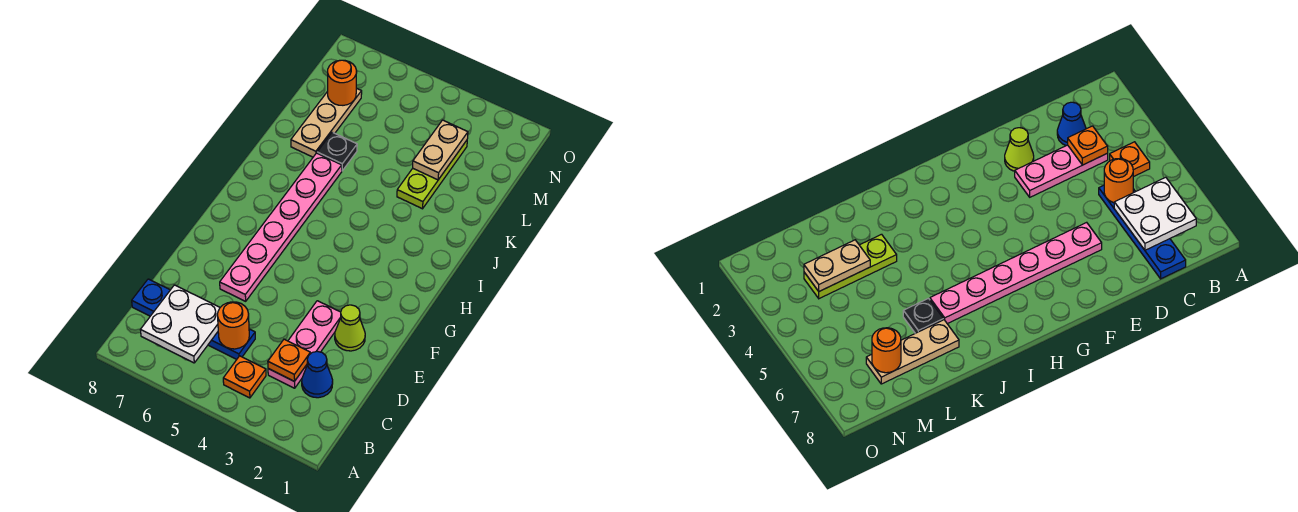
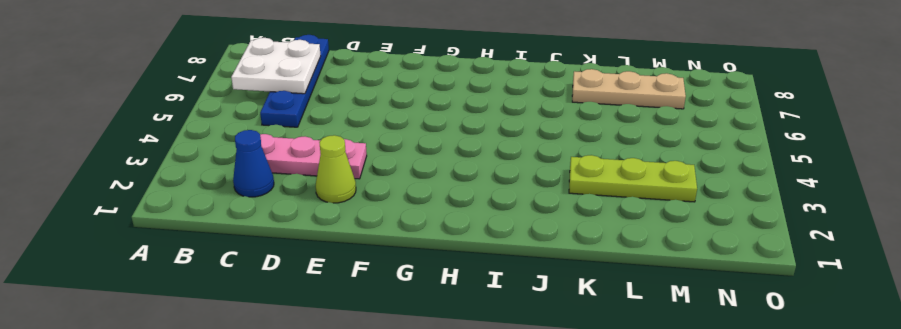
none -> orange 1x1 plate [223,356,266,398]
none -> pink 1x6 plate [220,153,342,301]
none -> black 1x1 plate [317,132,357,171]

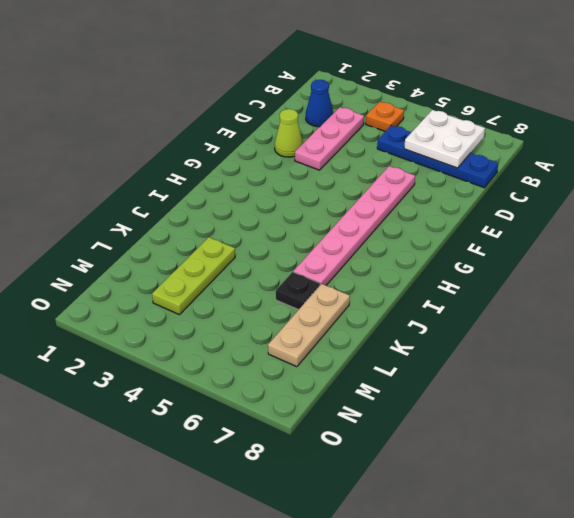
none -> orange 1x1 plate [268,339,310,381]
none -> orange 1x1 round brick [218,302,249,349]
none -> tan 1x2 plate [413,120,468,180]

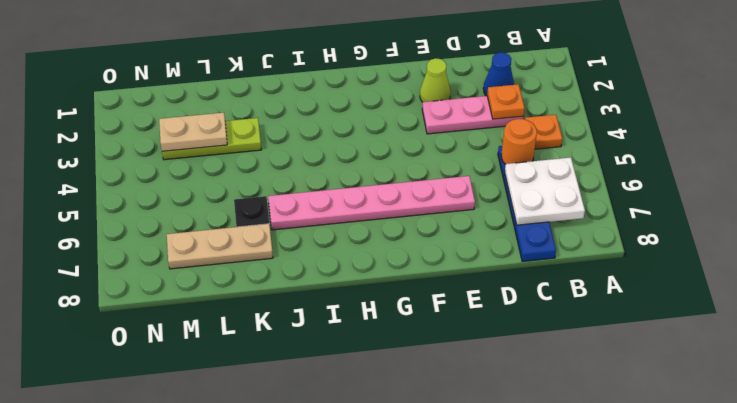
none -> orange 1x1 round brick [328,60,357,105]

